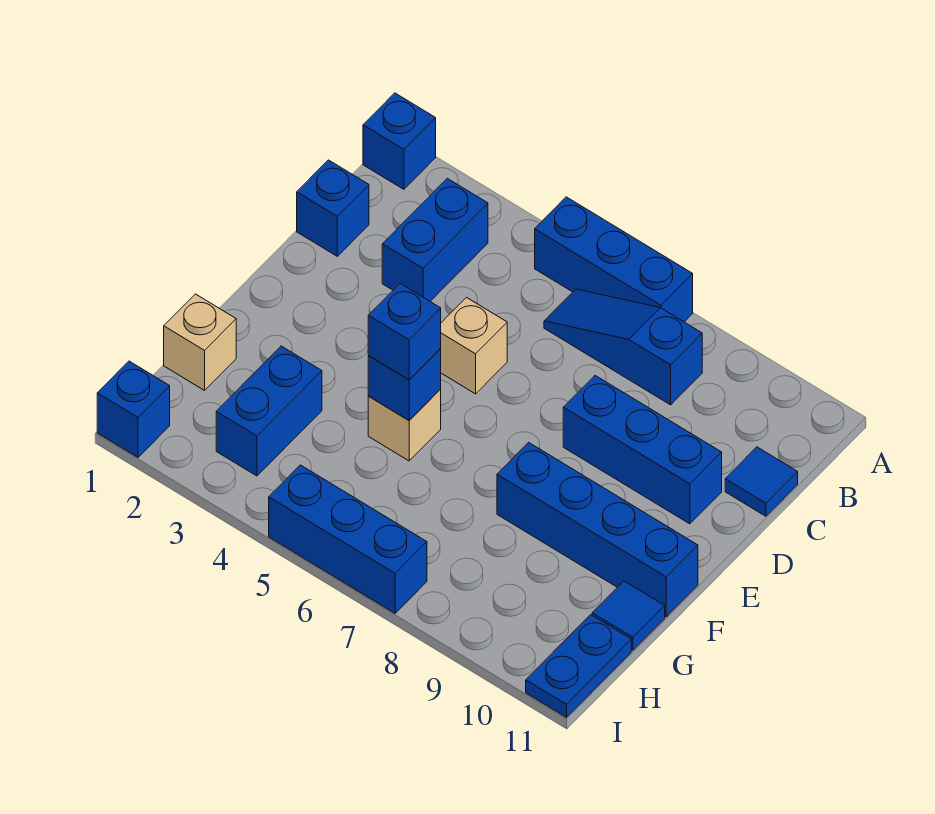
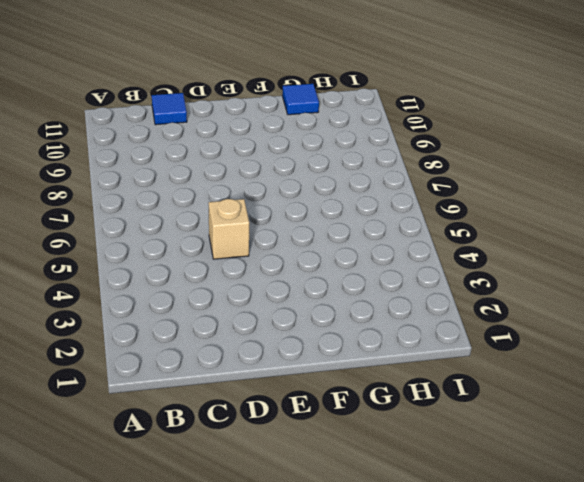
none -> blue 1x1 brick [363,93,436,189]
none -> blue 1x3 brick [535,197,693,322]
none -> blue 1x2 brick [382,178,488,301]

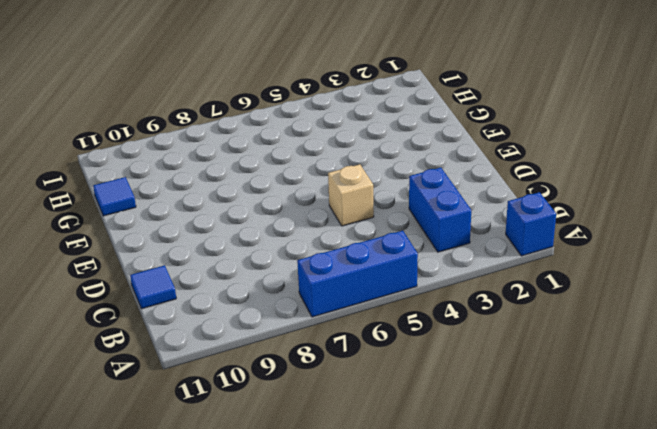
none -> blue 1x3 slope [544,289,702,405]
none -> blue 1x1 brick [297,160,369,256]
none -> blue 1x3 brick [563,376,722,524]

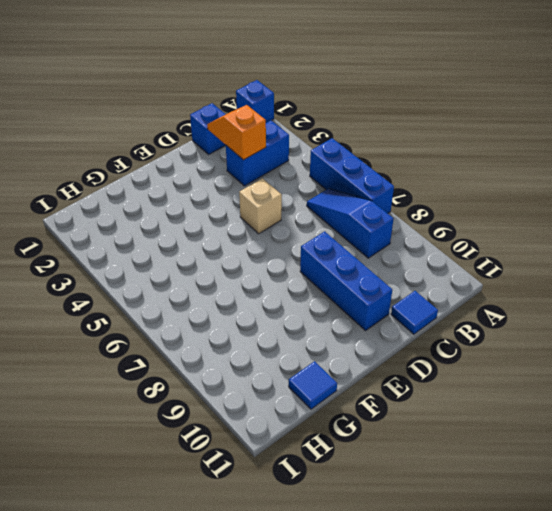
orange 1x2 slope [207,105,266,160] -> none
none -> tan 1x1 brick [368,389,441,461]
none -> blue 1x4 brick [497,442,698,617]
none -> tan 1x1 brick [164,294,236,390]

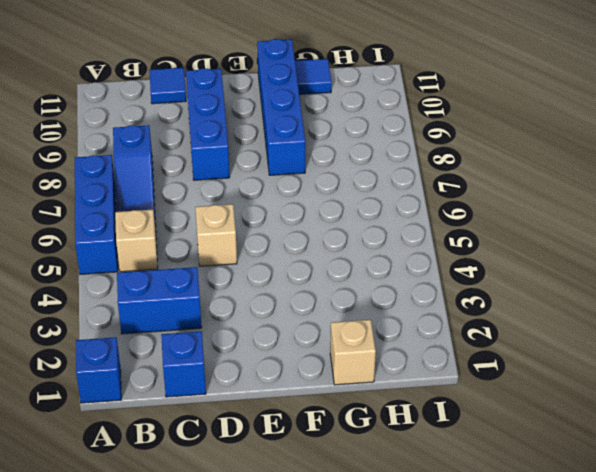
tan 1x1 brick [115,210,158,272] -> tan 1x1 brick moved to [368,389,441,461]
none -> blue 1x2 brick [216,346,322,476]
none -> blue 1x2 plate [526,615,631,717]
none -> blue 1x1 brick [97,361,170,457]

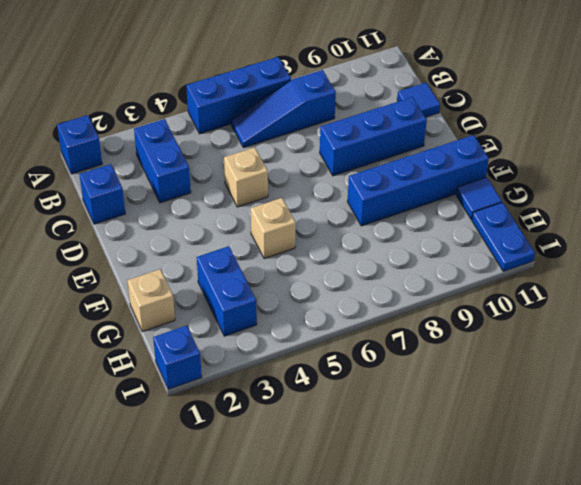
none -> blue 1x3 brick [269,465,427,613]
none -> blue 1x1 brick [368,348,441,420]
none -> blue 1x1 brick [368,284,441,380]

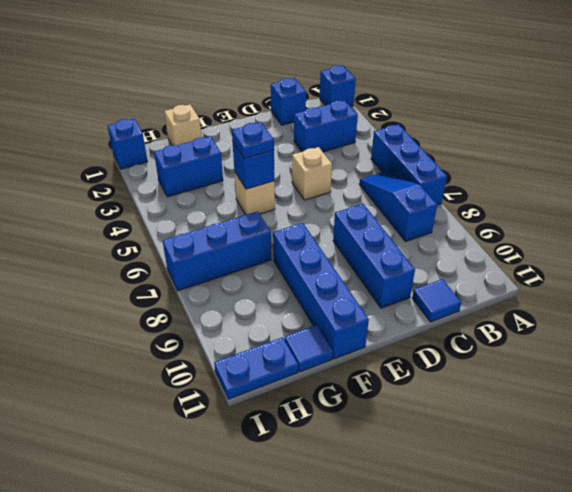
blue 1x1 plate [232,122,274,158] -> blue 1x1 brick [368,284,441,380]
blue 1x3 brick [163,211,271,291] -> blue 1x3 brick turned to [269,465,427,613]

